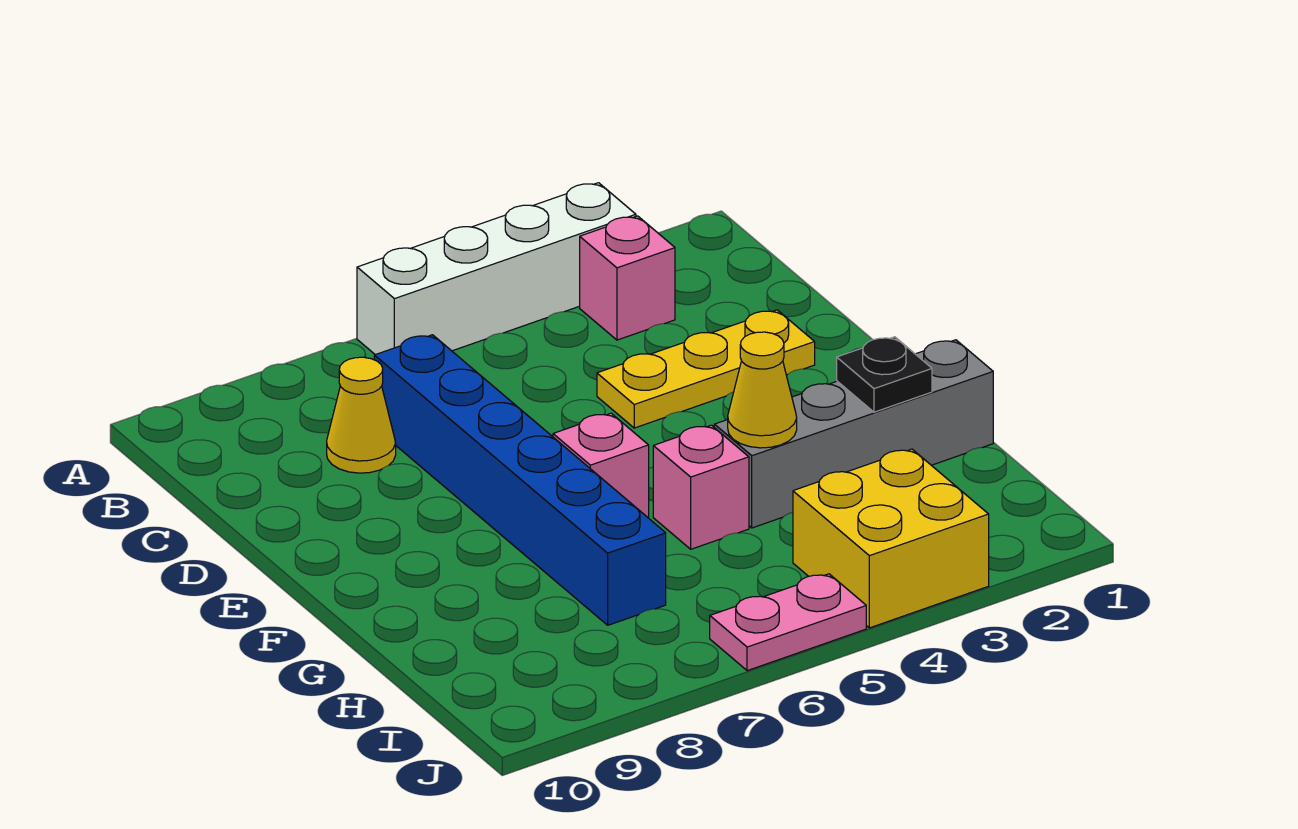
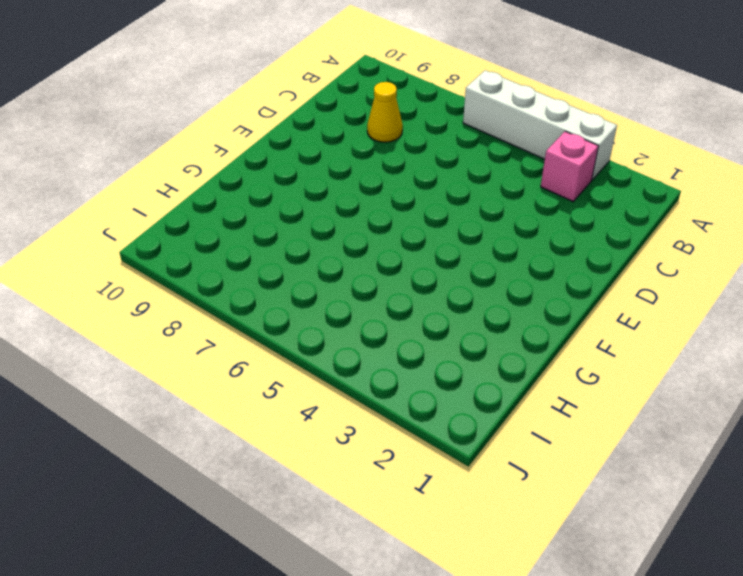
none -> blue 1x6 brick [374,335,666,625]
none -> yellow 1x3 plate [597,310,815,428]
none -> pink 1x1 brick [553,413,649,517]

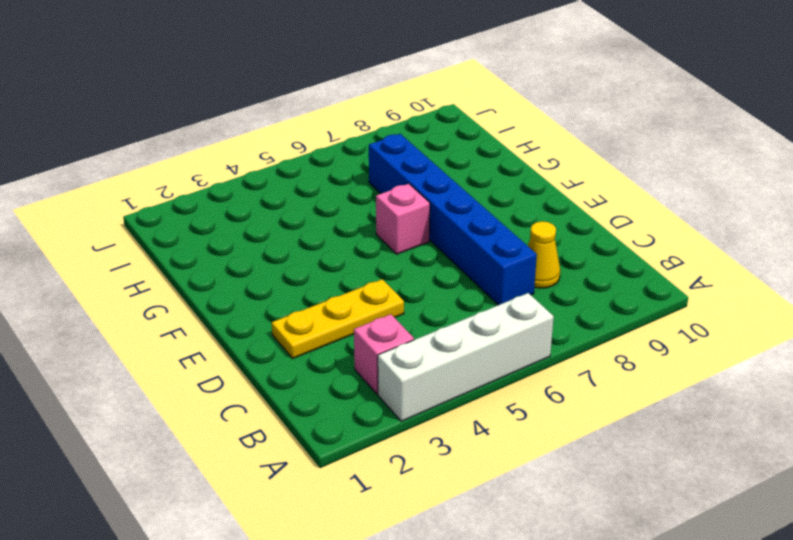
none -> grey 1x4 brick [714,340,993,528]
none -> pink 1x1 brick [653,425,749,549]
none -> yellow 2x2 brick [793,449,989,628]

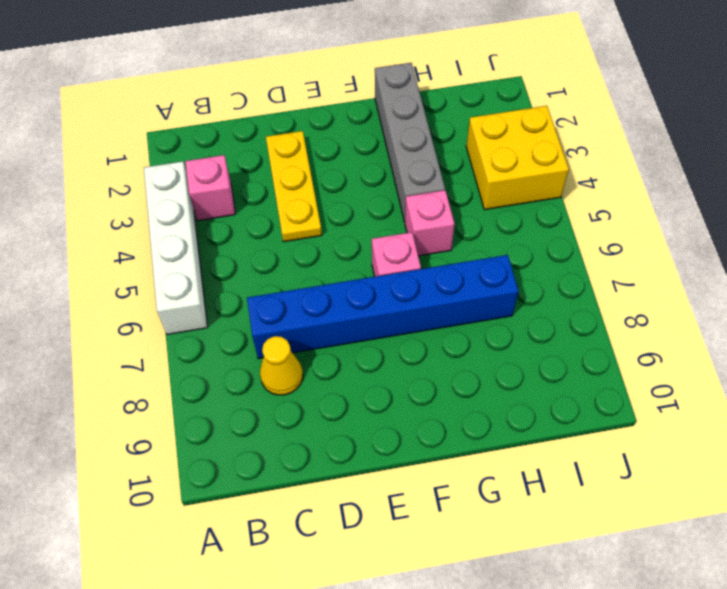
none -> pink 1x2 plate [710,574,866,671]
none -> black 1x1 plate [837,337,932,412]
none -> yellow 1x1 cone [728,332,797,448]

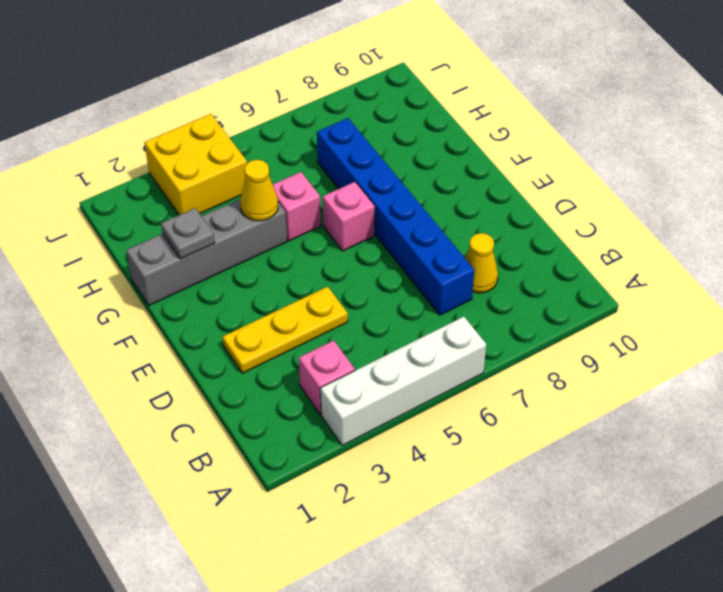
grey 1x1 plate [161,208,215,259] -> black 1x1 plate [837,337,932,412]
none -> pink 1x2 plate [710,574,866,671]

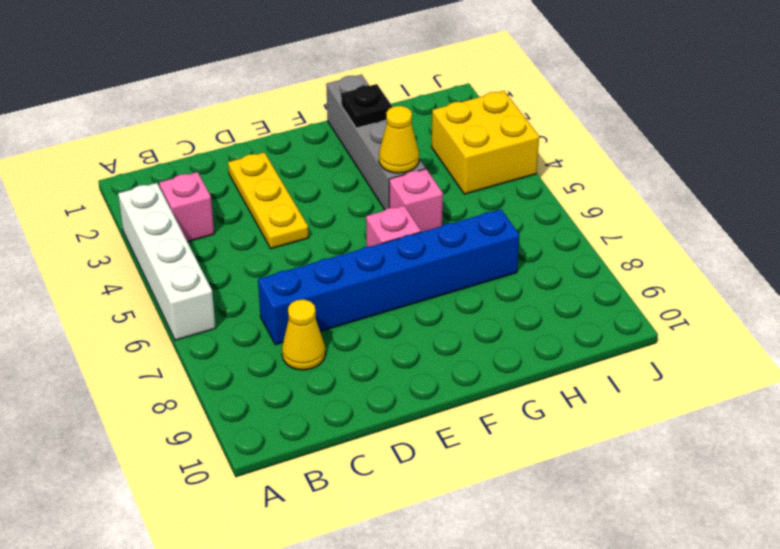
none -> pink 1x2 plate [710,574,866,671]

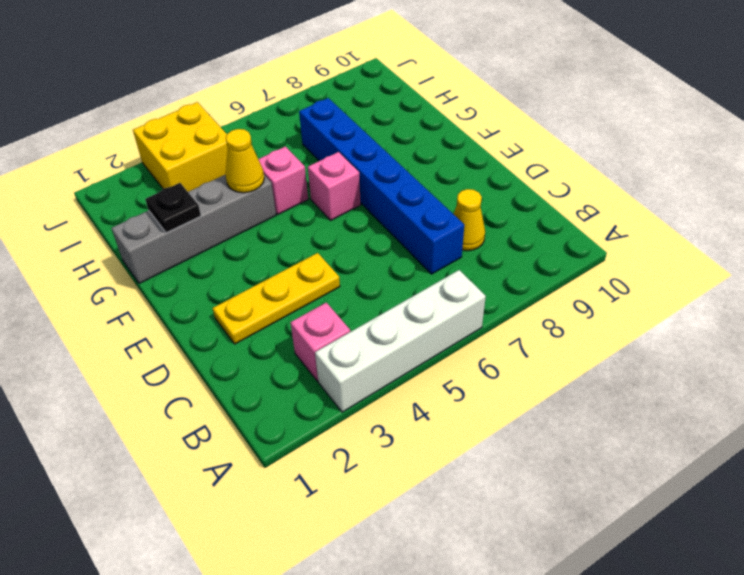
none -> pink 1x2 plate [710,574,866,671]

